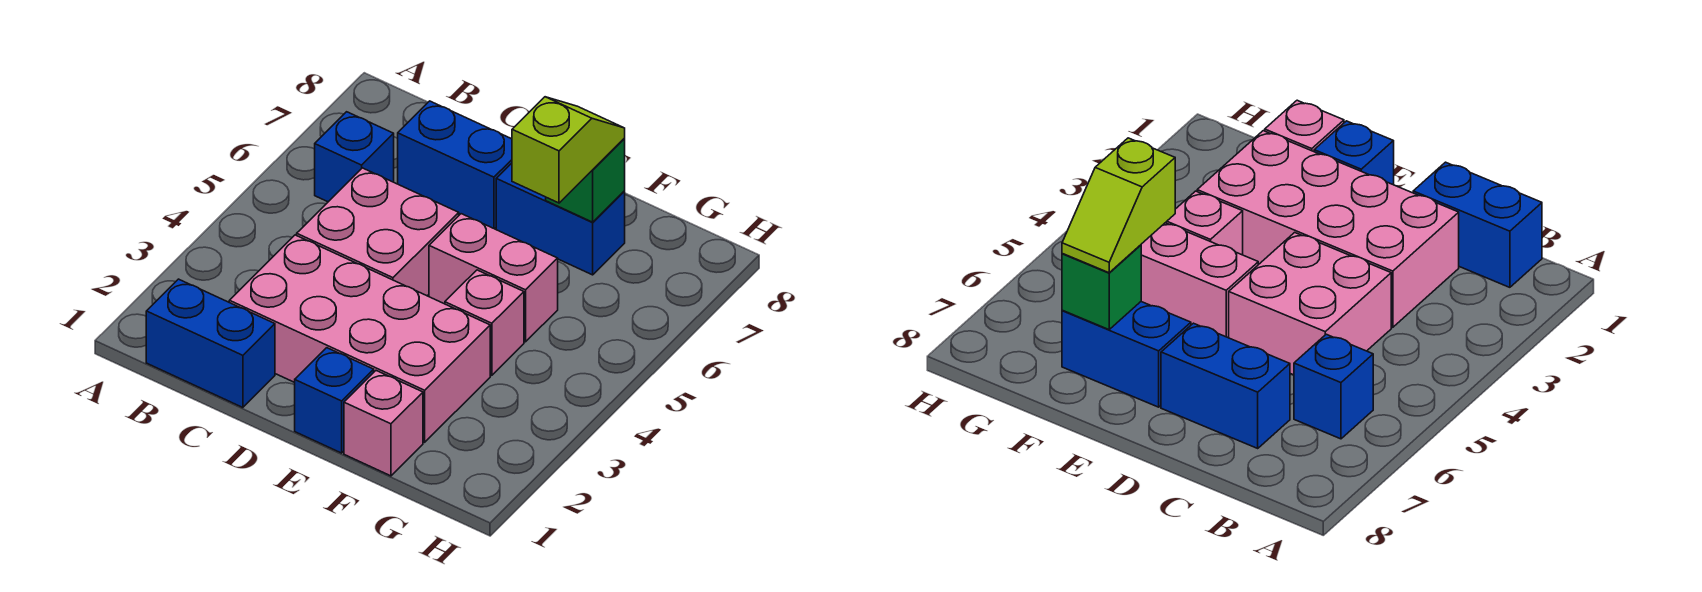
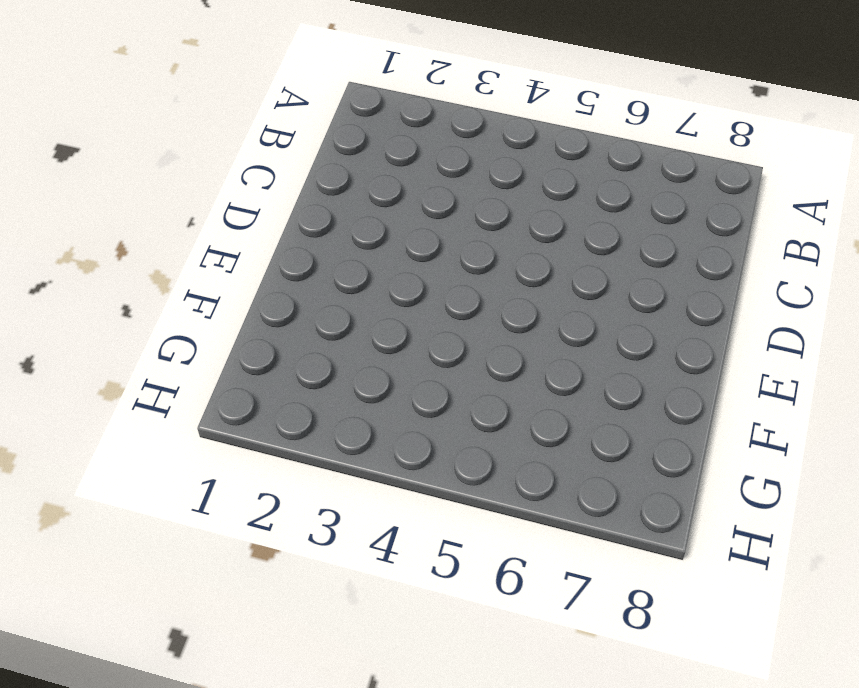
none -> blue 1x2 brick [146,279,275,408]
none -> blue 1x1 brick [315,112,394,202]
none -> pink 2x4 brick [229,235,490,442]

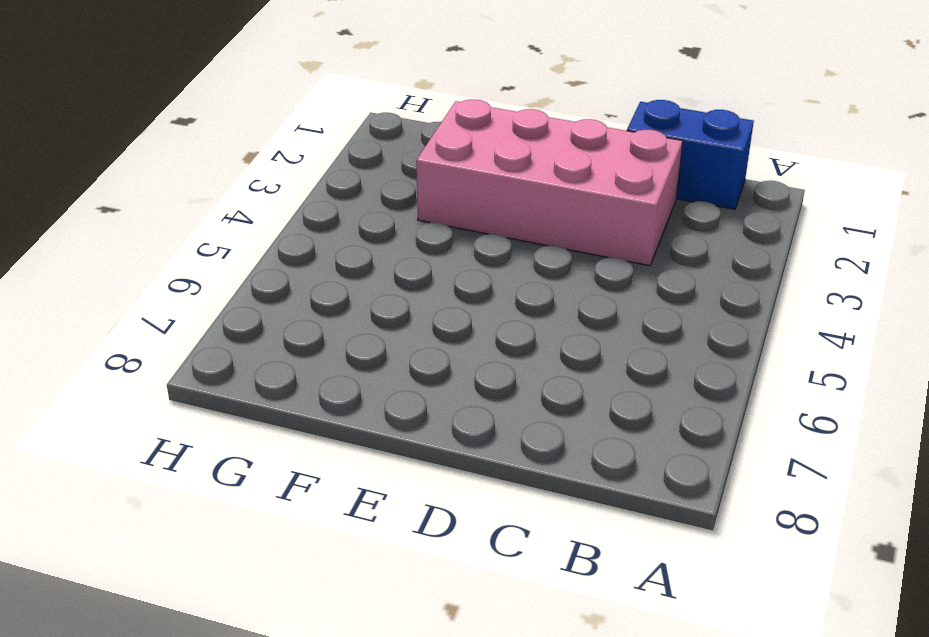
none -> blue 1x1 brick [315,112,394,202]
none -> pink 2x2 brick [297,168,459,296]
none -> blue 1x2 brick [398,101,512,229]

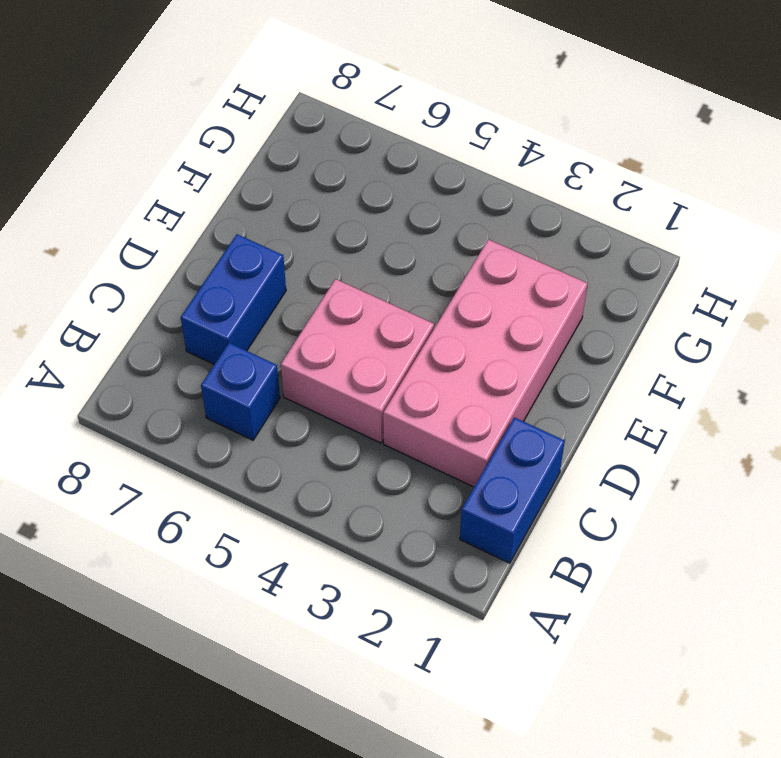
none -> blue 1x1 brick [295,348,374,453]
none -> pink 1x2 brick [429,214,558,342]
none -> blue 1x2 brick [496,163,625,275]

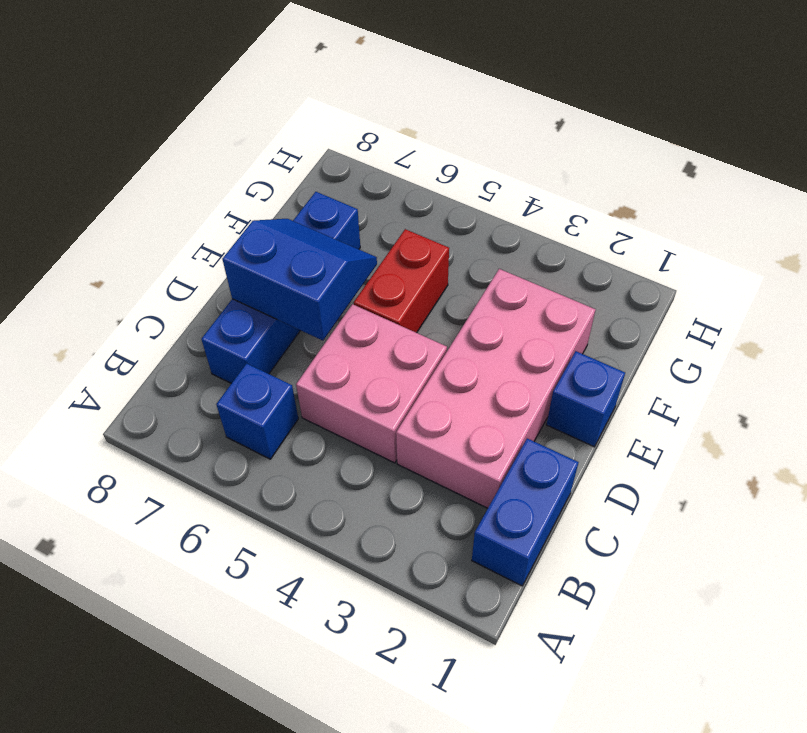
blue 2x2 slope [222,219,377,341] -> none
red 1x2 brick [354,229,449,333] -> pink 1x2 brick [429,214,558,342]
none -> pink 1x1 brick [344,371,423,476]
none -> pink 1x1 brick [445,270,524,375]
none -> green 1x1 brick [546,139,625,222]

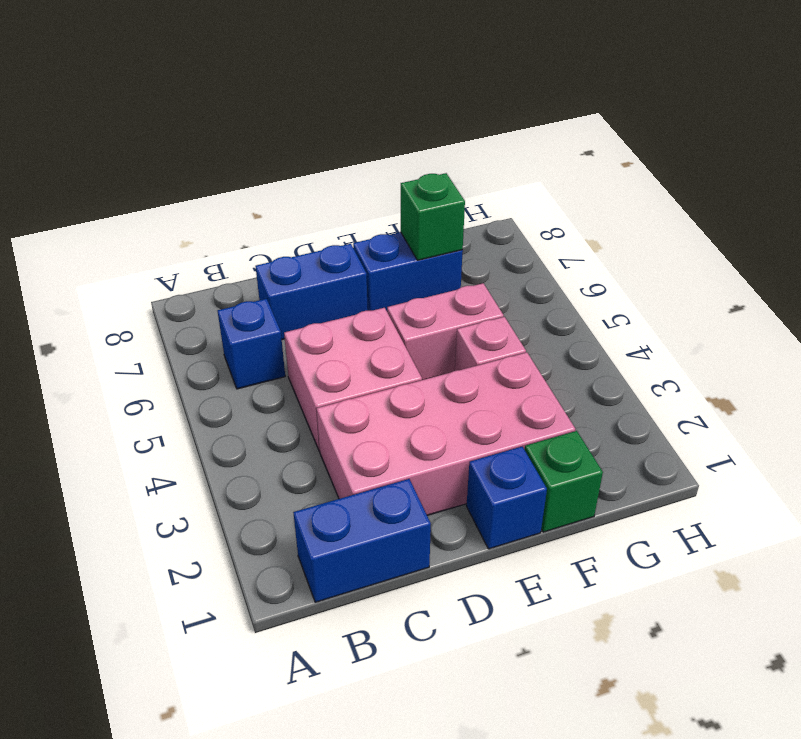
green 1x1 brick [525,431,603,532] -> pink 1x1 brick [344,371,423,476]
none -> lime 1x2 slope [512,97,625,203]

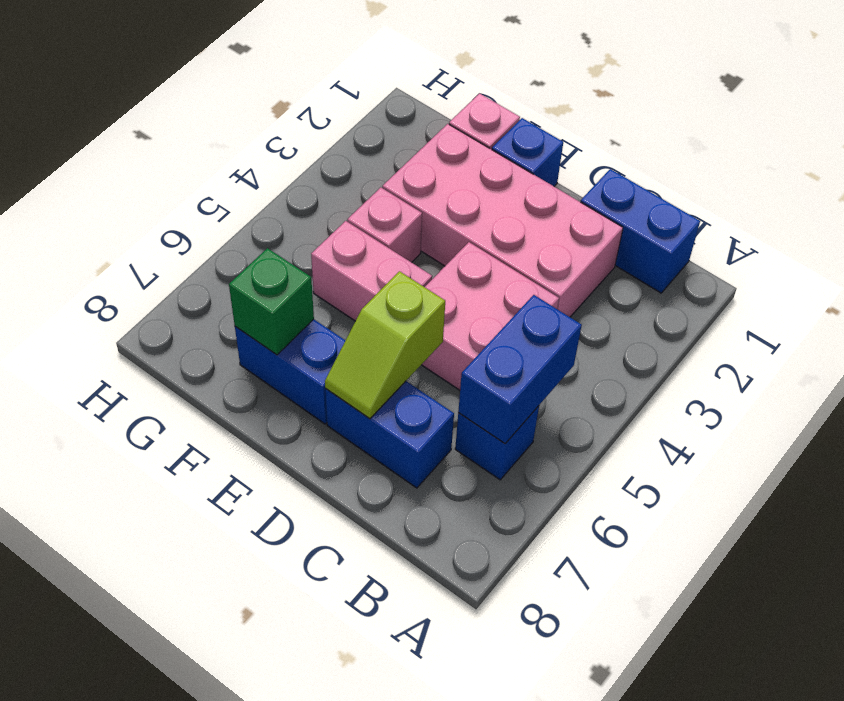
blue 1x2 brick [458,295,582,444] -> none
lime 1x2 slope [325,271,445,419] -> lime 1x2 slope moved to [512,97,625,203]

